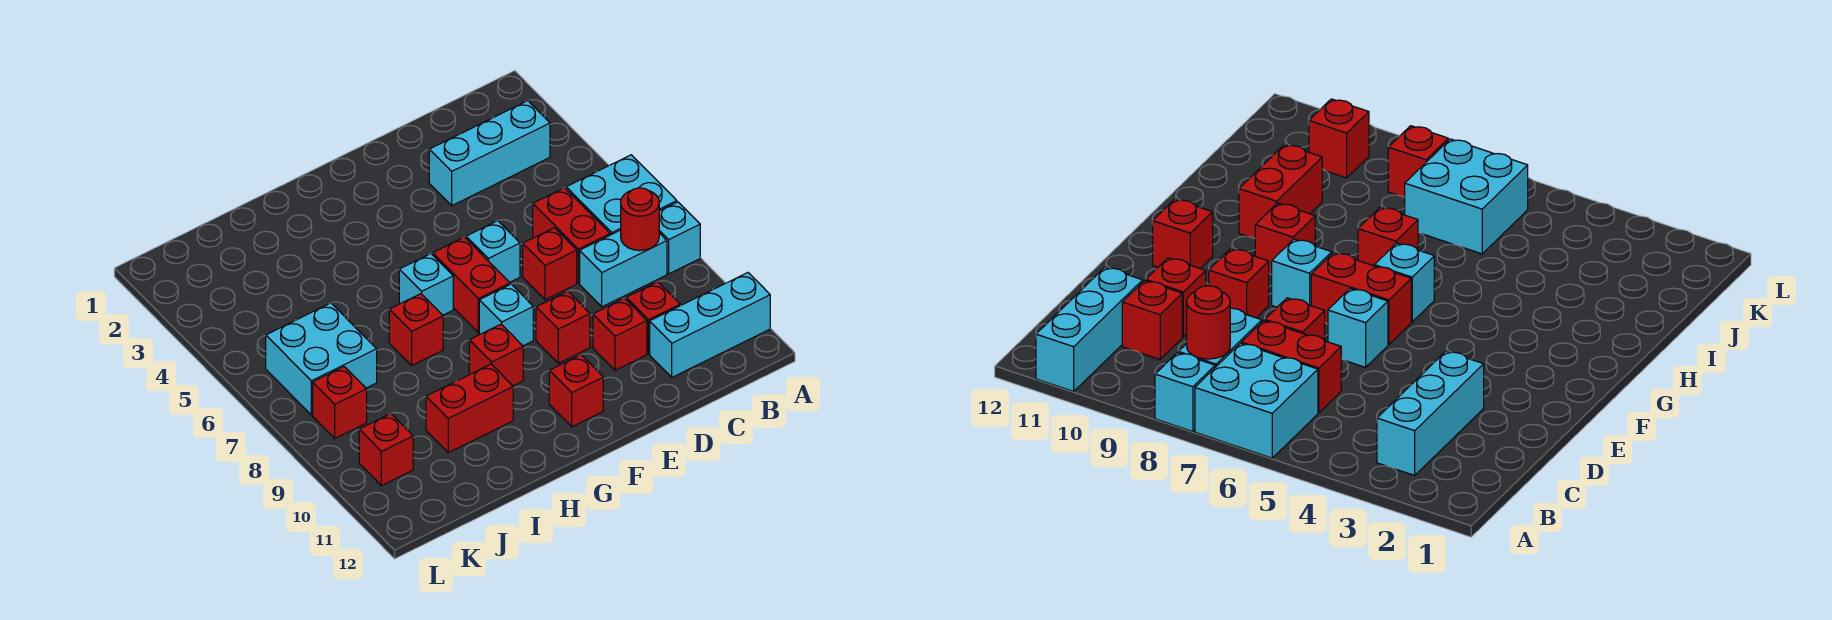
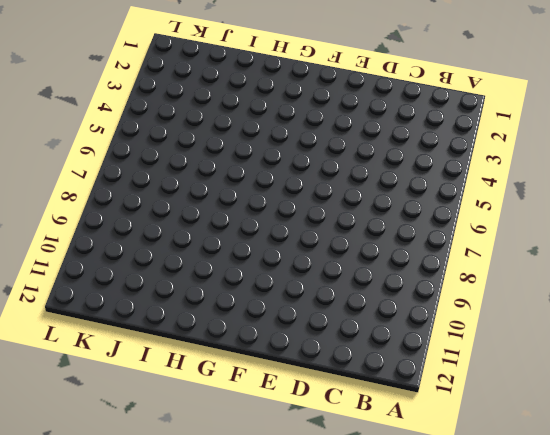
none -> cyan 2x2 brick [566,155,677,235]
none -> cyan 1x1 brick [659,202,700,274]
none -> cyan 1x3 brick [650,273,770,377]

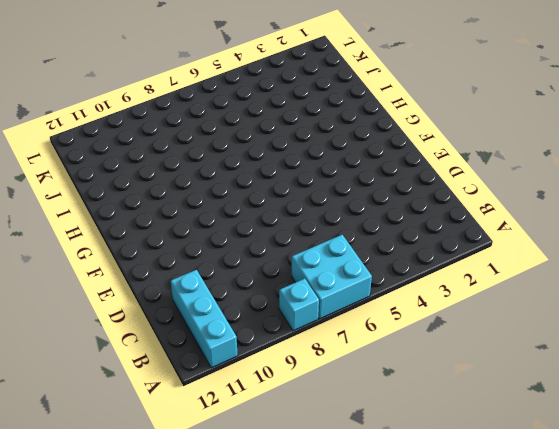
none -> cyan 1x3 brick [429,101,550,205]
none -> cyan 1x2 brick [580,230,667,307]
none -> red 1x2 brick [533,188,610,283]

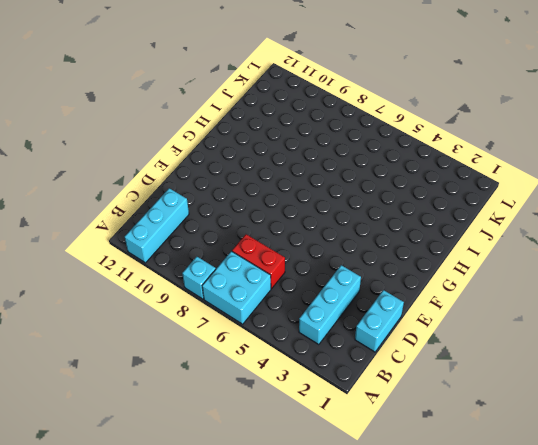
cyan 1x2 brick [355,290,404,352] -> cyan 1x2 brick moved to [580,230,667,307]
none -> red 1x1 brick [626,282,680,354]
none -> red 1x1 brick [523,228,577,300]
none -> red 1x1 brick [593,298,647,370]

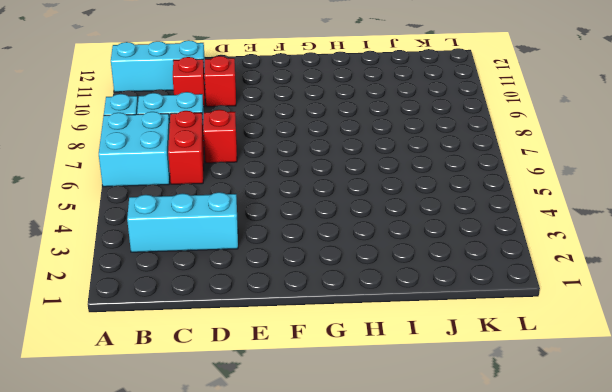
none -> cyan 1x1 brick [466,221,520,282]
none -> red 1x1 brick [536,291,590,363]
none -> red 1x2 brick [433,237,510,333]

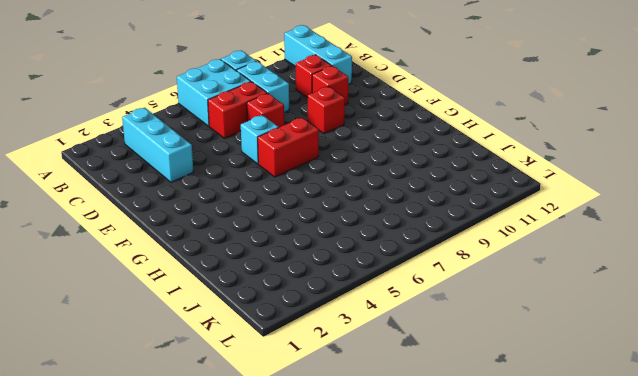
none -> cyan 1x1 brick [479,284,533,346]
none -> red 1x1 brick [549,355,603,427]
none -> cyan 1x1 brick [399,254,453,315]

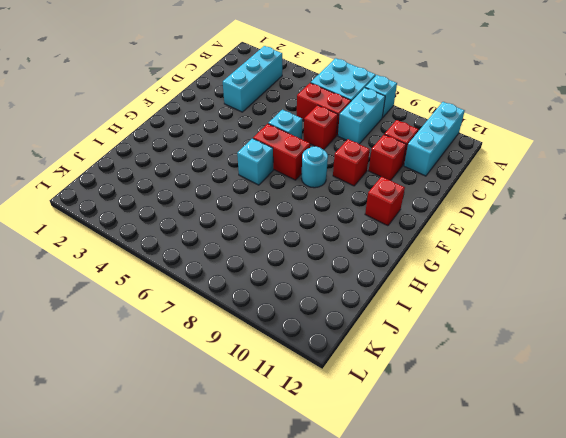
cyan 1x1 round brick [302,146,328,188] -> cyan 1x1 brick [479,284,533,346]
none -> red 1x1 brick [469,324,523,386]
none -> red 1x1 brick [389,294,443,365]
none -> red 1x2 brick [426,364,513,453]

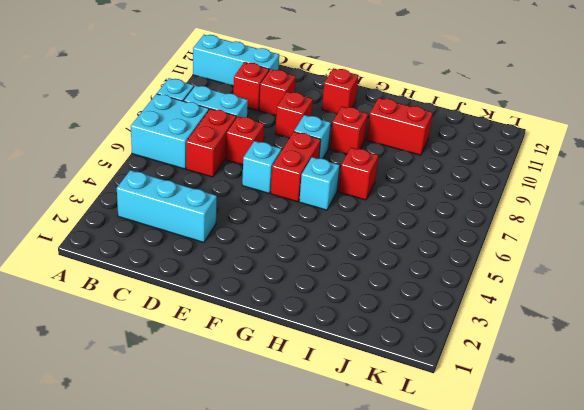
none -> cyan 2x2 brick [266,303,377,415]
none -> red 1x1 brick [313,367,367,438]
none -> red 1x1 brick [359,414,413,486]

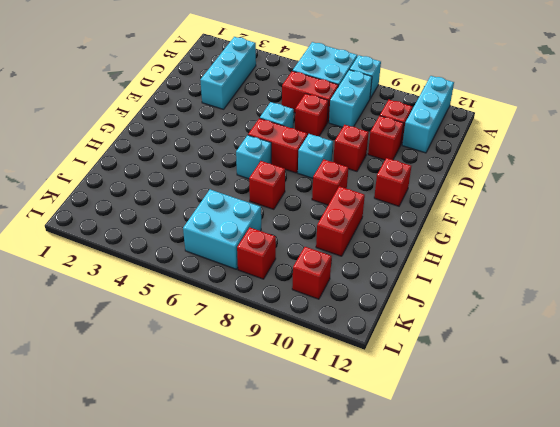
none -> red 1x1 round brick [621,188,659,251]

